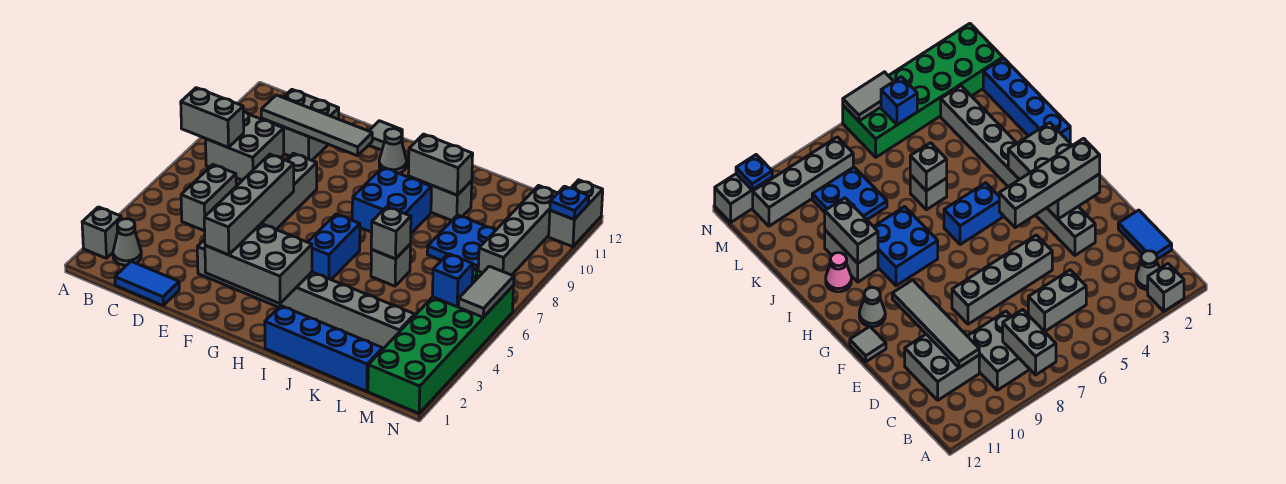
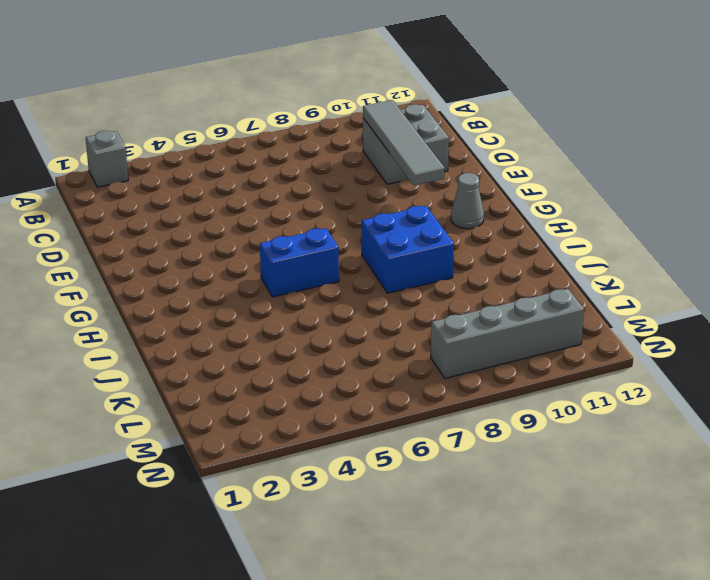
none -> grey 1x1 cone [113,219,141,265]
none -> grey 2x2 brick [206,111,284,180]
none -> blue 1x2 tile [115,261,179,305]

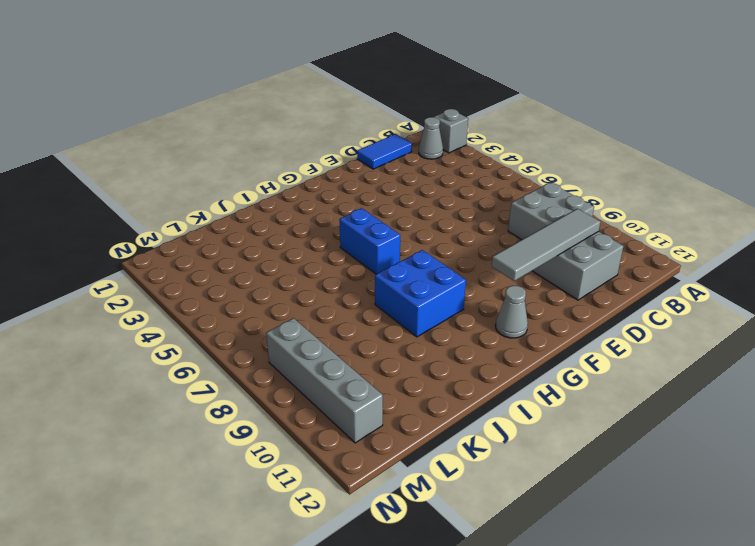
none -> grey 1x2 brick [181,165,236,231]
none -> grey 1x8 brick [197,240,415,349]
none -> grey 1x4 brick [261,153,317,229]

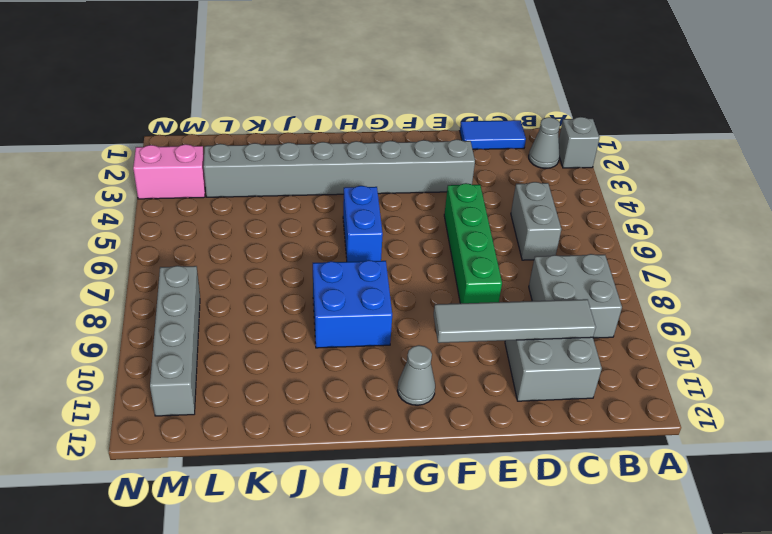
green 1x4 brick [444,183,502,303] -> grey 1x4 brick [261,153,317,229]
pink 1x2 brick [133,144,205,199] -> green 2x6 brick [368,268,513,413]
none -> grey 1x1 tile [369,121,402,150]
none -> blue 1x4 brick [265,306,383,391]
none -> grey 1x2 brick [408,176,472,220]

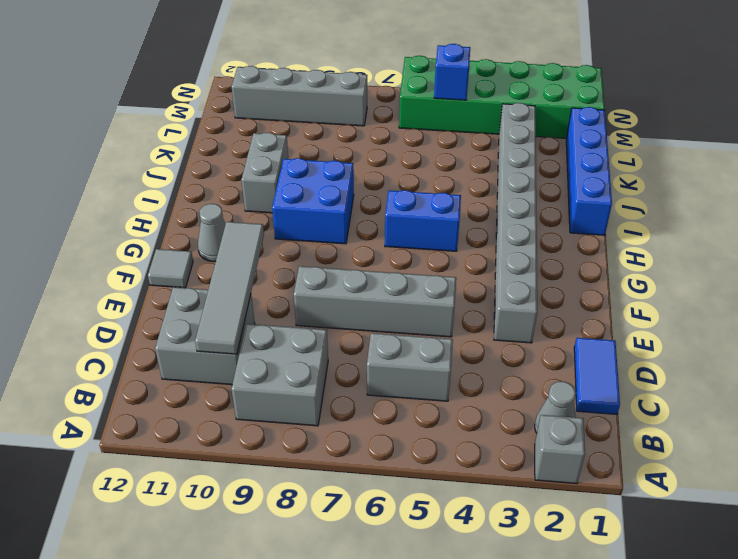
none -> pink 1x1 cone [826,253,851,292]
none -> grey 1x1 brick [371,244,411,286]
none -> blue 2x2 plate [427,215,496,271]

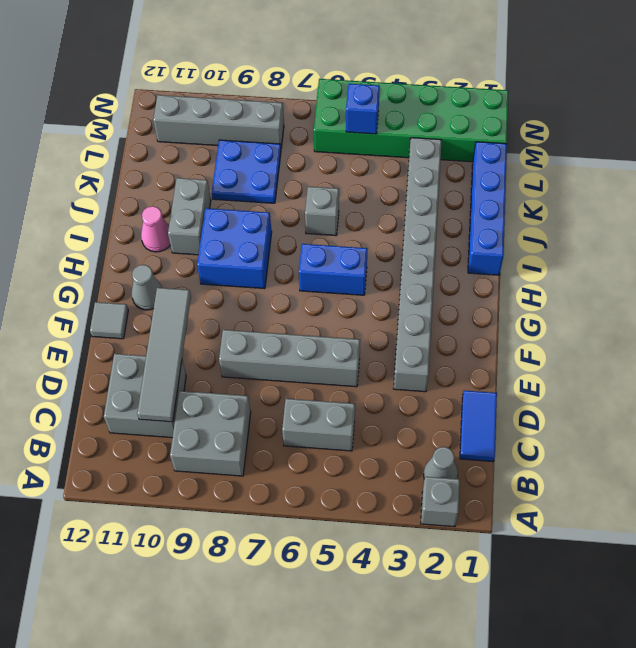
none -> grey 1x2 brick [549,180,603,247]
none -> grey 1x2 brick [181,88,244,147]
none -> grey 2x3 brick [205,224,312,304]

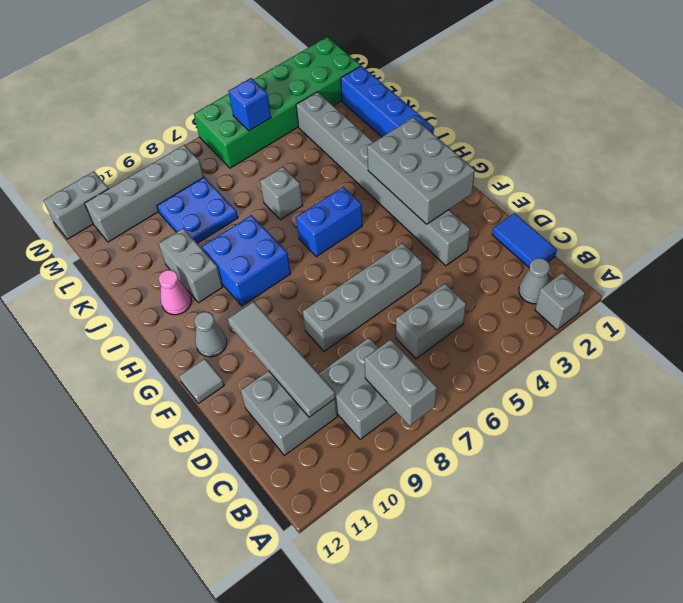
none -> grey 1x2 brick [408,134,473,195]
none -> grey 1x1 brick [371,207,411,259]
none -> grey 1x2 tile [459,266,514,317]

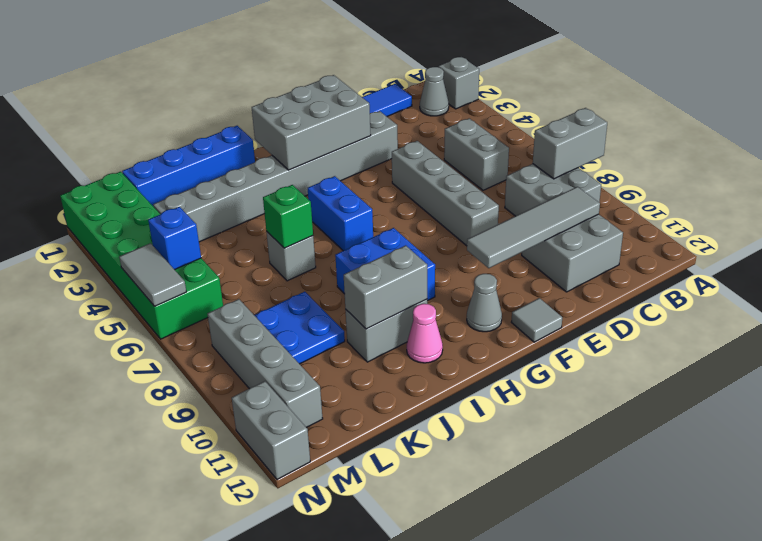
green 1x1 brick [263,185,313,248] -> grey 1x1 brick [371,207,411,259]
none -> blue 1x1 plate [550,186,589,219]
none -> grey 1x4 brick [204,154,294,255]

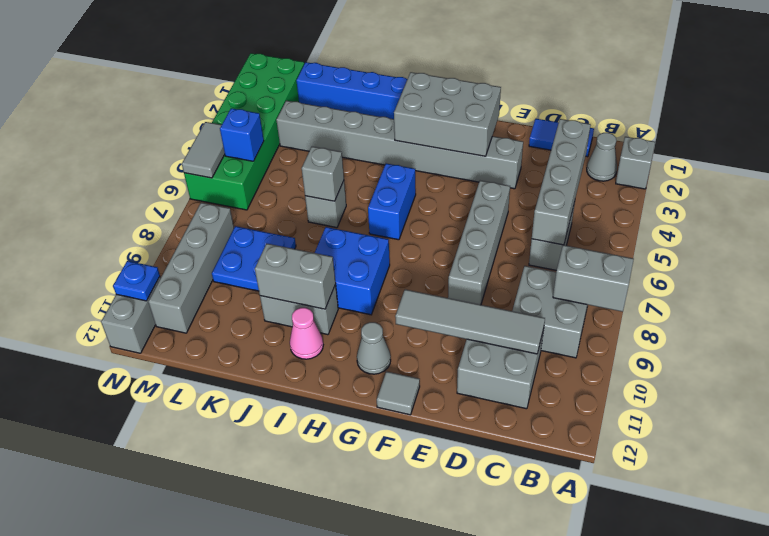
grey 1x4 brick [532,119,591,245] -> grey 1x4 brick moved to [204,154,294,255]

